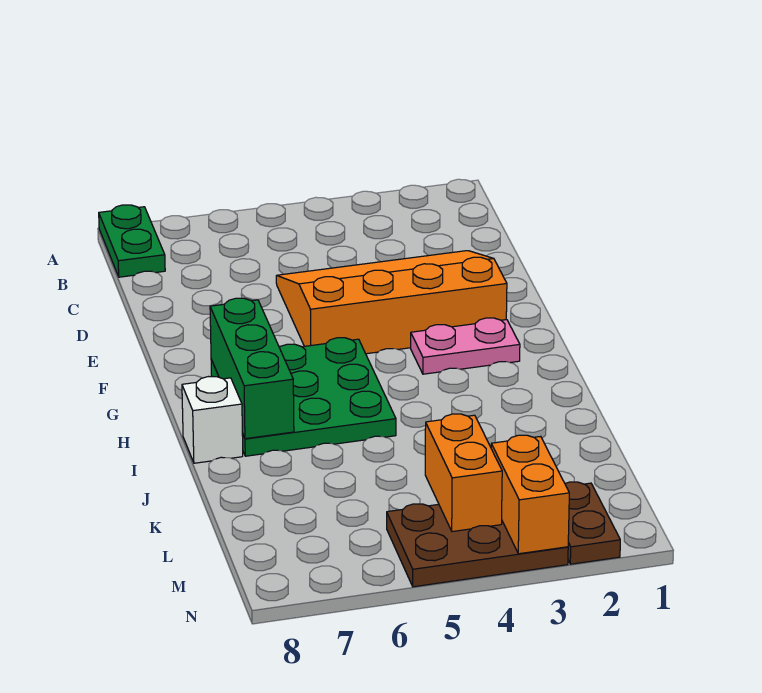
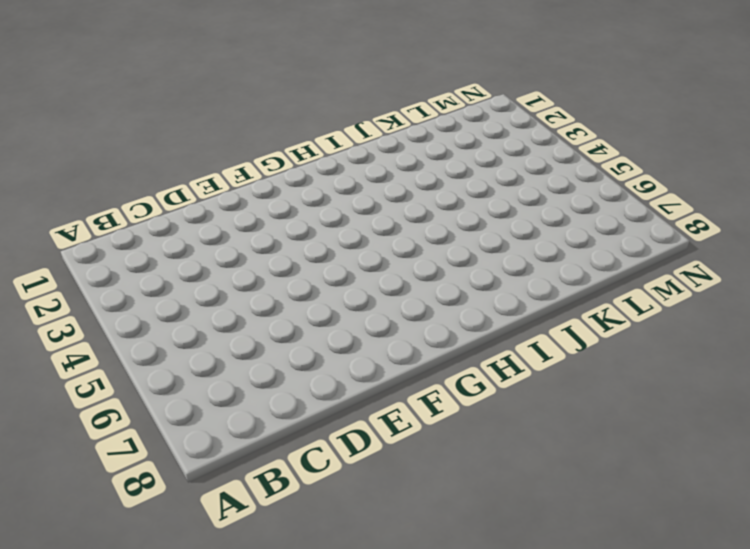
none -> green 1x2 plate [99,205,165,277]
none -> orange 3x4 slope [276,251,507,354]

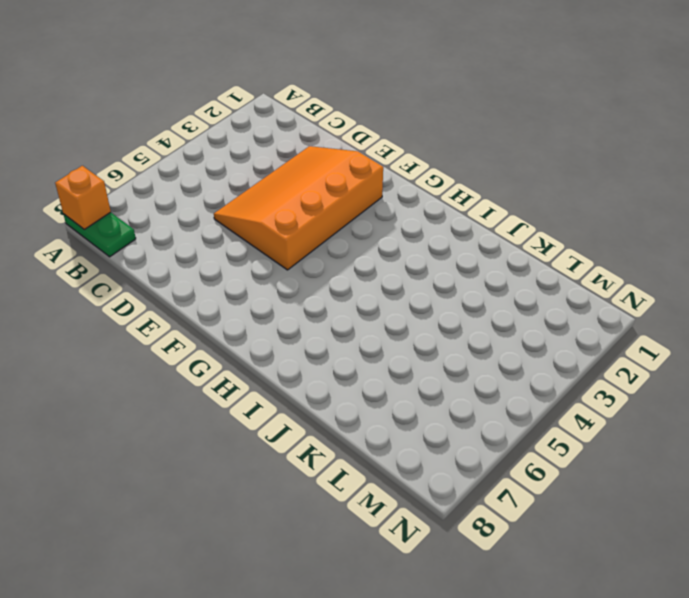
orange 1x1 brick [55,166,111,229] -> none
none -> pink 1x2 plate [411,318,520,374]
none -> green 3x3 plate [211,338,396,456]

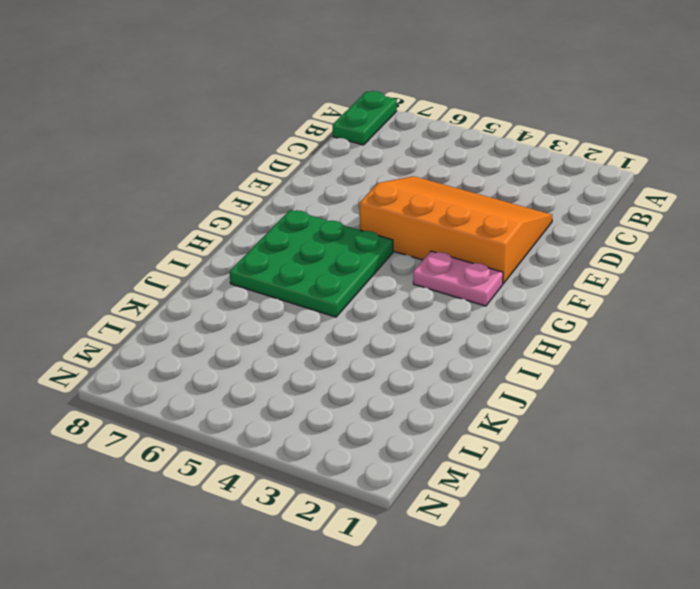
none -> white 1x1 brick [182,377,243,463]
none -> brown 1x2 plate [565,482,620,564]

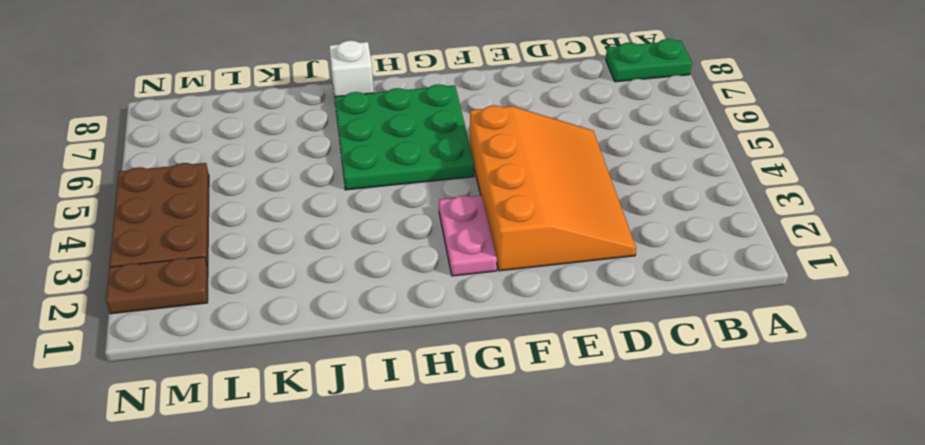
none -> green 1x3 brick [210,298,294,439]
none -> orange 1x2 brick [425,414,502,532]

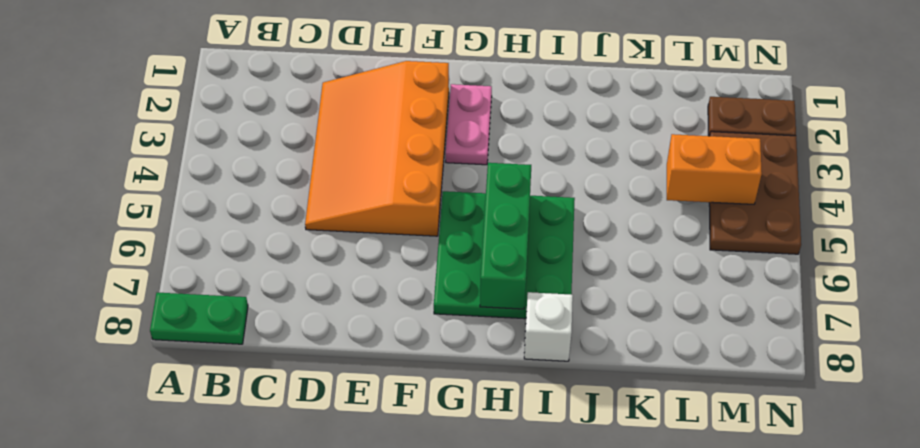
green 1x3 brick [480,163,531,309] -> green 1x3 brick turned to [210,298,294,439]
none -> orange 1x2 brick [491,435,569,554]

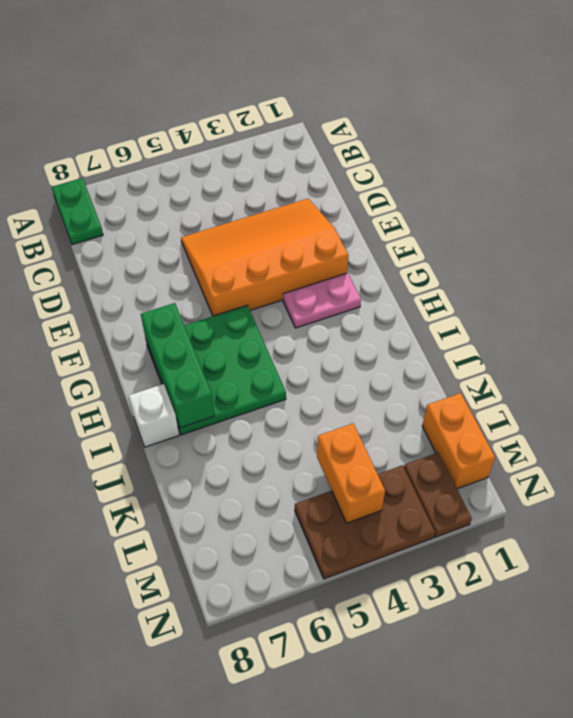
orange 1x2 brick [422,393,495,489] -> orange 1x2 brick moved to [491,435,569,554]

